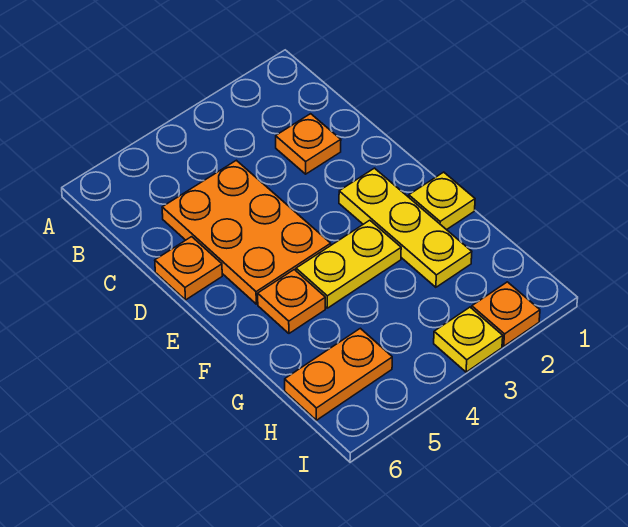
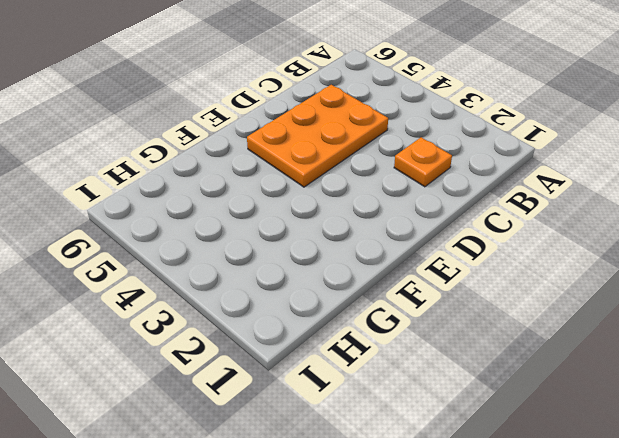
none -> orange 1x1 plate [155,237,222,300]
none -> yellow 1x3 plate [339,168,472,287]

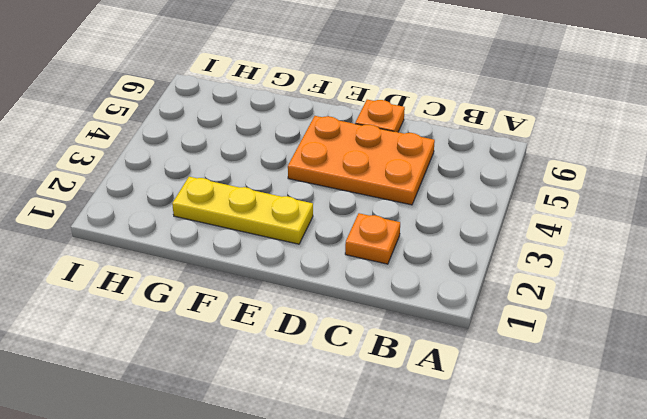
none -> yellow 1x1 plate [409,172,475,230]
none -> yellow 1x2 plate [296,220,401,308]

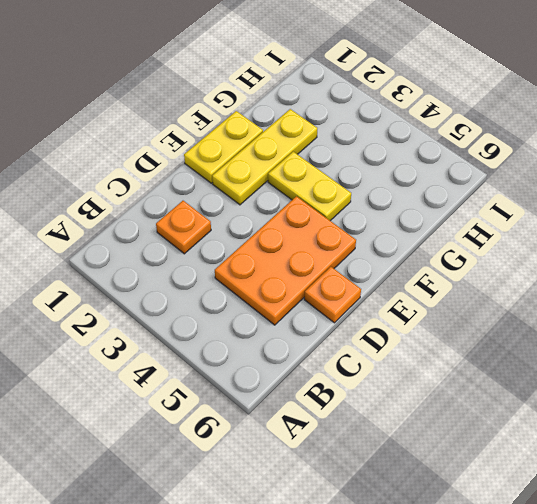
yellow 1x2 plate [184,111,263,183] -> yellow 1x1 plate [409,172,475,230]
none -> orange 1x1 plate [258,270,325,333]
none -> orange 1x2 plate [285,328,392,420]

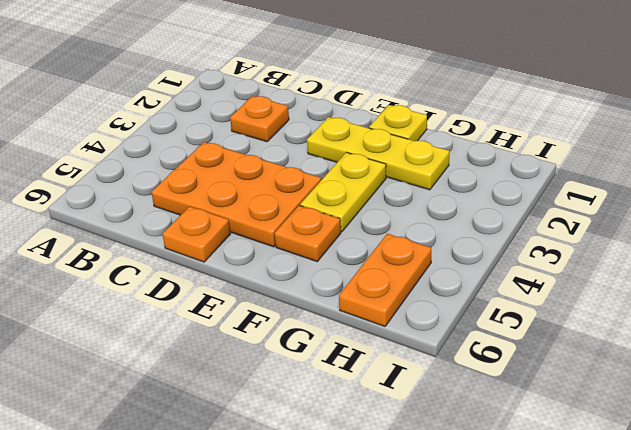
none -> orange 1x1 plate [472,282,540,346]
none -> yellow 1x1 plate [434,307,503,372]

